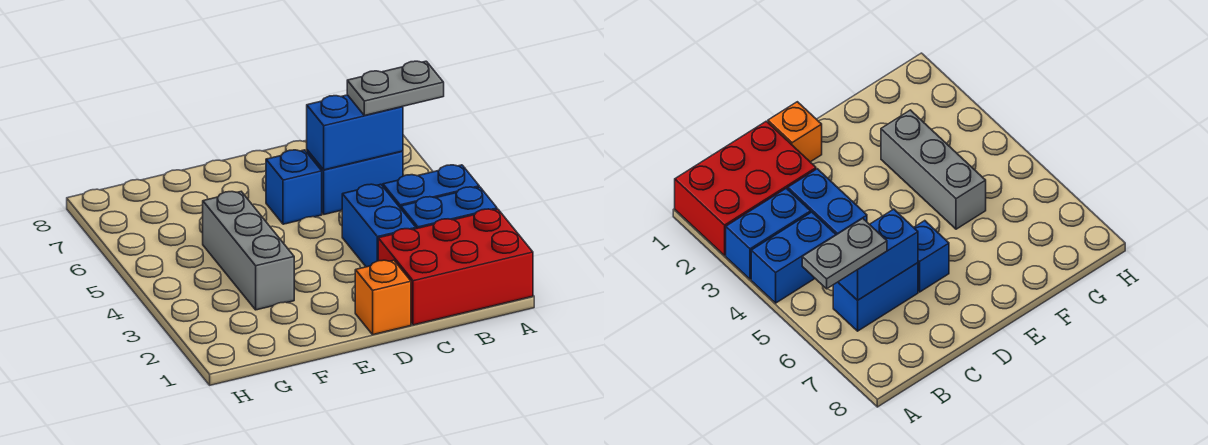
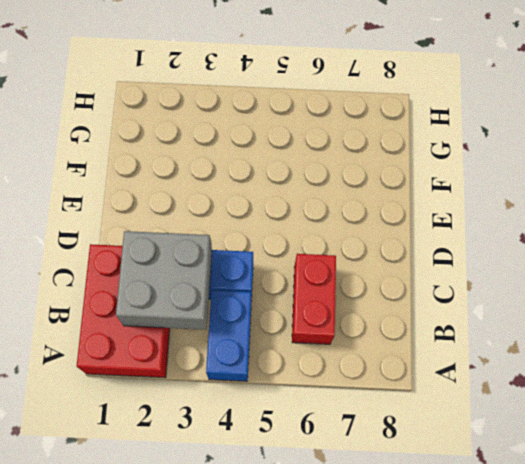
grey 2x2 brick [116,231,212,330] -> none
red 1x2 brick [292,254,336,344] -> blue 1x2 brick [307,150,403,214]
none -> blue 1x2 brick [401,187,497,229]
none -> orange 1x1 brick [355,260,411,335]

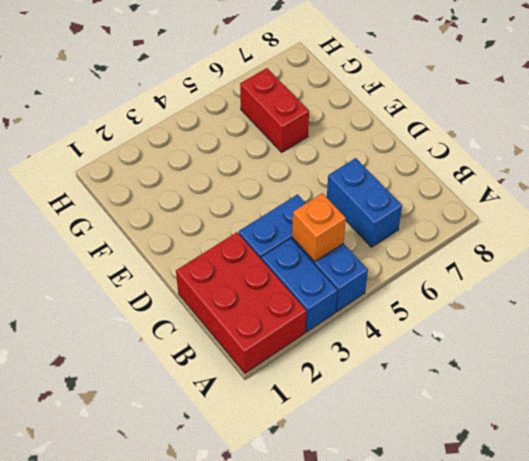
orange 1x1 brick [292,193,346,262] -> orange 1x1 brick moved to [355,260,411,335]
red 1x2 brick [240,68,309,152] -> none
none -> blue 1x1 brick [266,150,322,224]
none -> grey 1x3 brick [203,192,294,310]

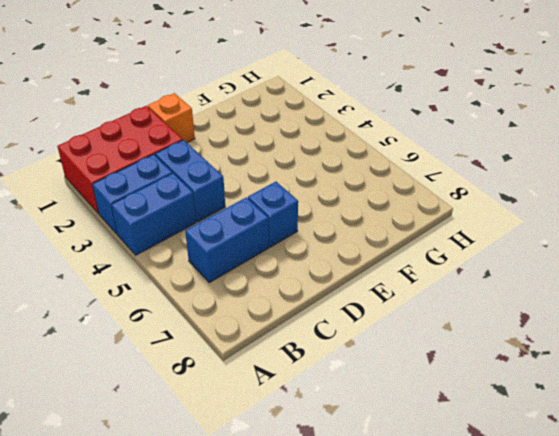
none -> grey 1x3 brick [203,192,294,310]
none -> blue 1x2 brick [307,95,403,170]

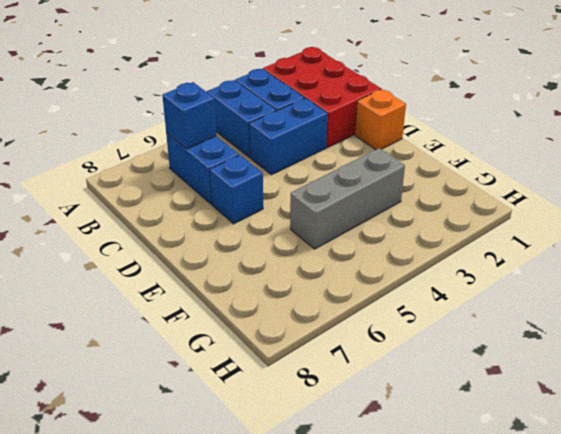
blue 1x1 brick [162,82,216,149] -> blue 1x2 brick [307,95,403,170]
none -> grey 1x2 plate [347,61,444,115]

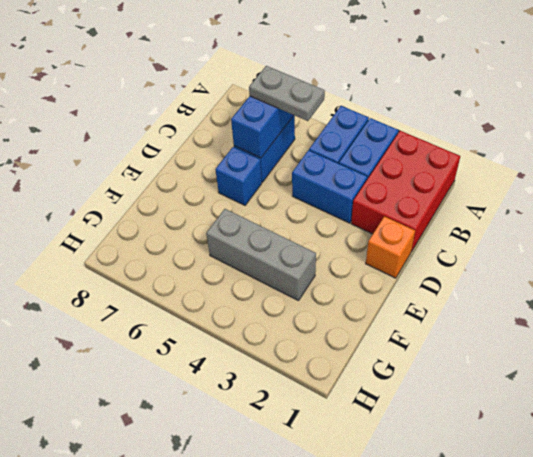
grey 1x2 plate [249,66,325,121] -> grey 1x2 plate turned to [347,61,444,115]

